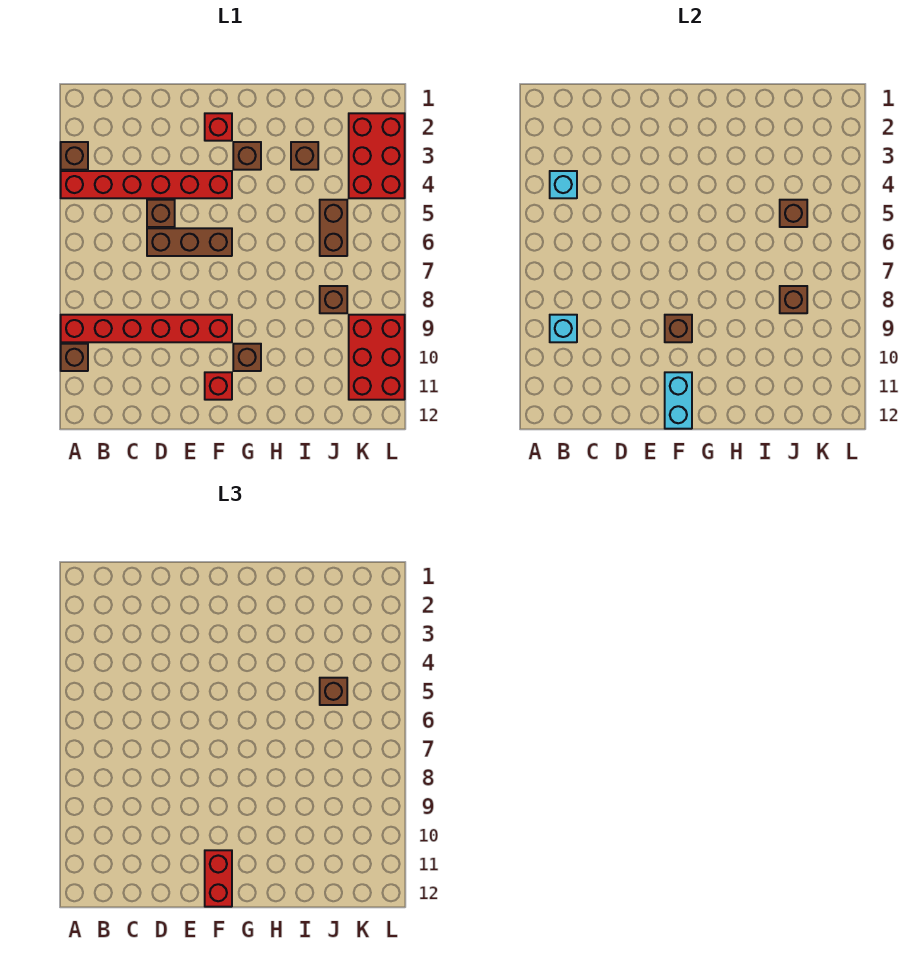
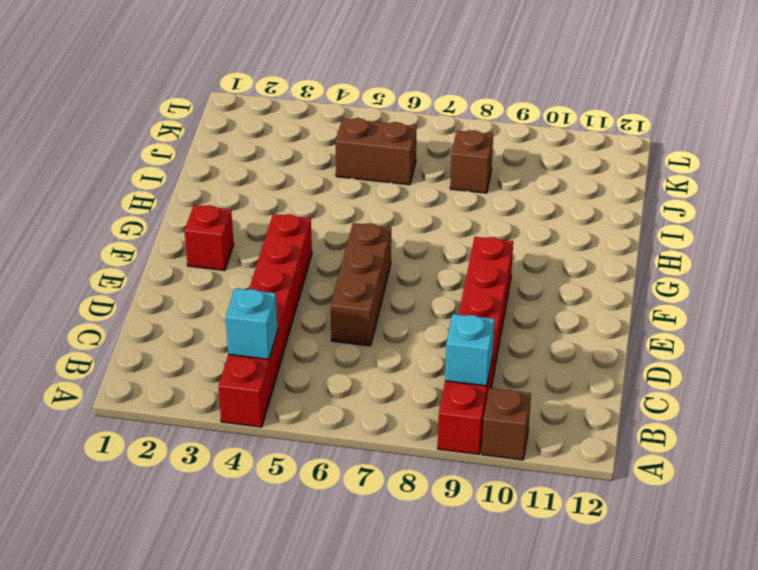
none -> brown 1x1 brick [61,142,88,170]
none -> brown 1x1 brick [147,200,175,227]
none -> red 1x1 brick [205,372,232,400]

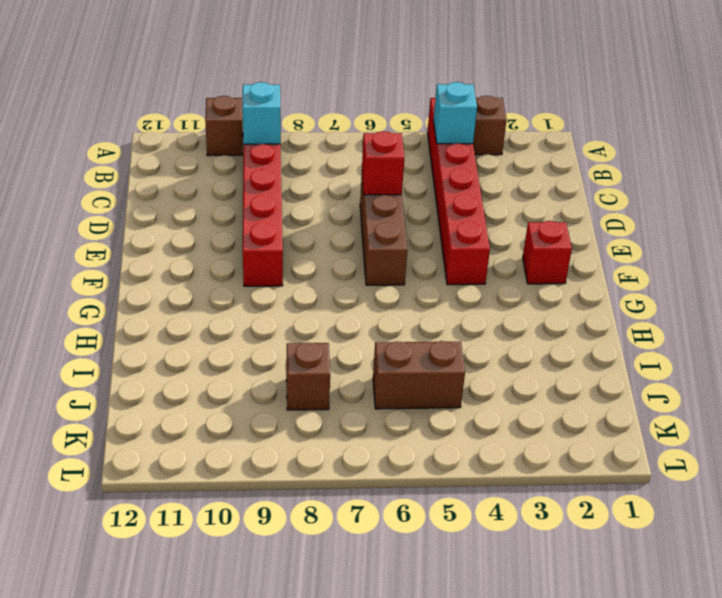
red 1x1 brick [362,131,404,195] -> red 1x1 brick moved to [205,372,232,400]
none -> brown 1x1 brick [147,200,175,227]
none -> brown 1x1 brick [233,142,261,170]
none -> brown 1x1 brick [233,344,261,371]

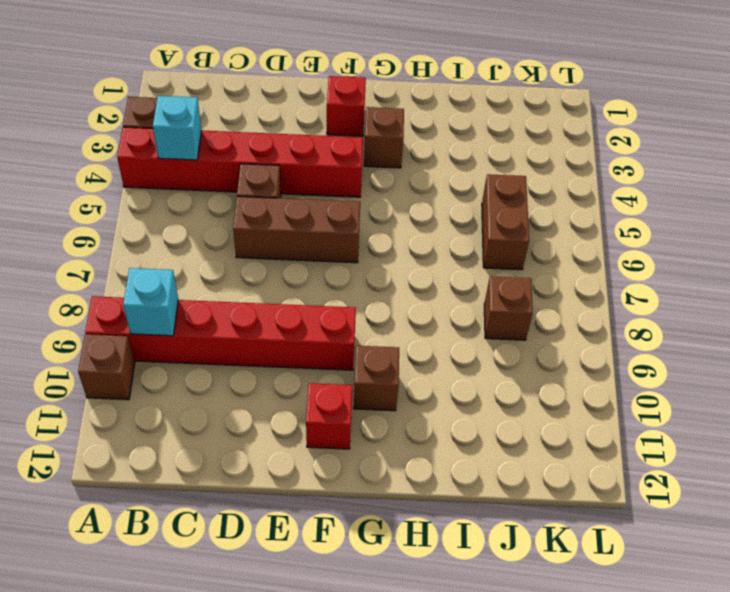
none -> brown 1x1 brick [291,142,318,170]
none -> red 2x3 brick [349,113,405,198]
none -> red 2x3 brick [349,315,405,400]

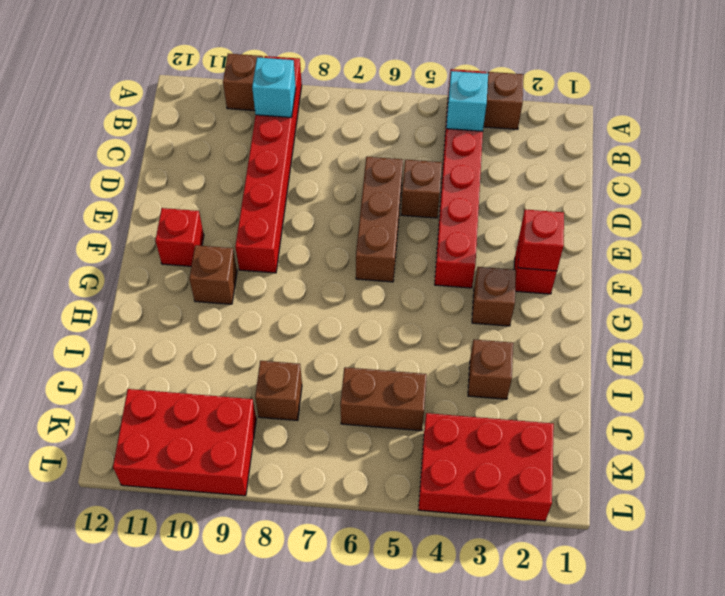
red 1x1 brick [518,210,564,271] -> none
none -> brown 1x1 brick [665,315,692,342]
none -> cyan 1x2 brick [665,372,692,429]
none -> brown 1x1 brick [780,200,807,227]

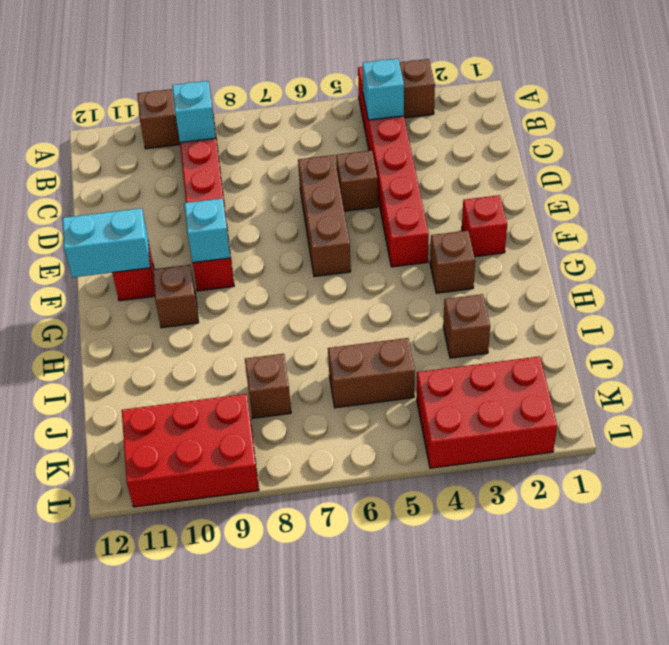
cyan 1x1 brick [184,198,230,263] -> brown 1x1 brick [665,315,692,342]
none -> brown 1x1 brick [780,200,807,227]
none -> brown 1x1 brick [780,286,807,313]
none -> red 1x2 brick [205,850,232,907]

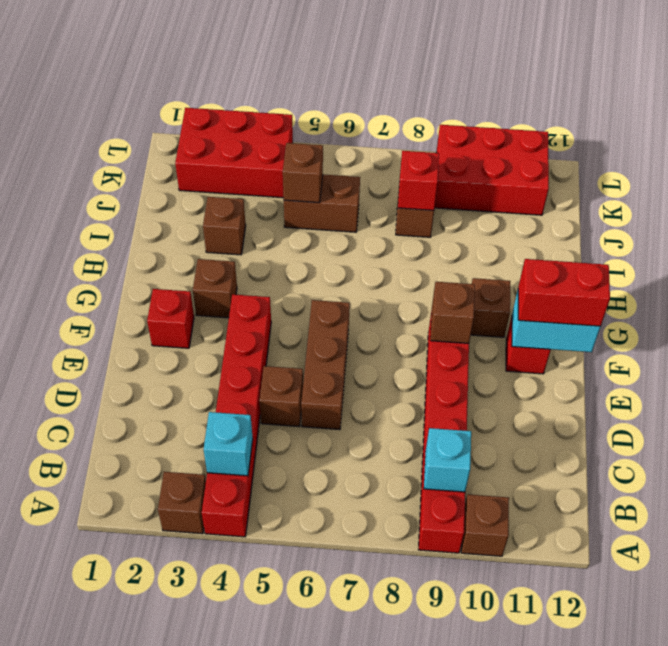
red 1x1 brick [398,151,439,210] -> brown 1x1 brick [780,286,807,313]
none -> brown 1x1 brick [320,678,347,705]

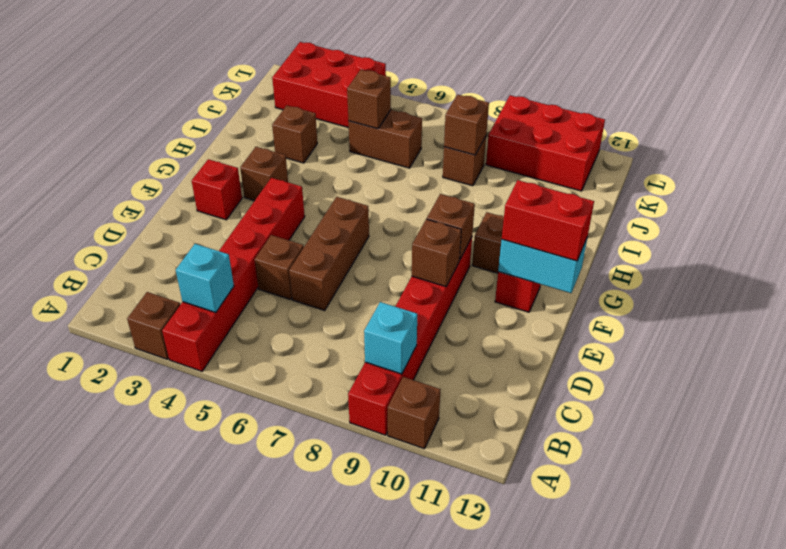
brown 1x1 brick [412,219,461,287] -> brown 1x1 brick moved to [320,678,347,705]

